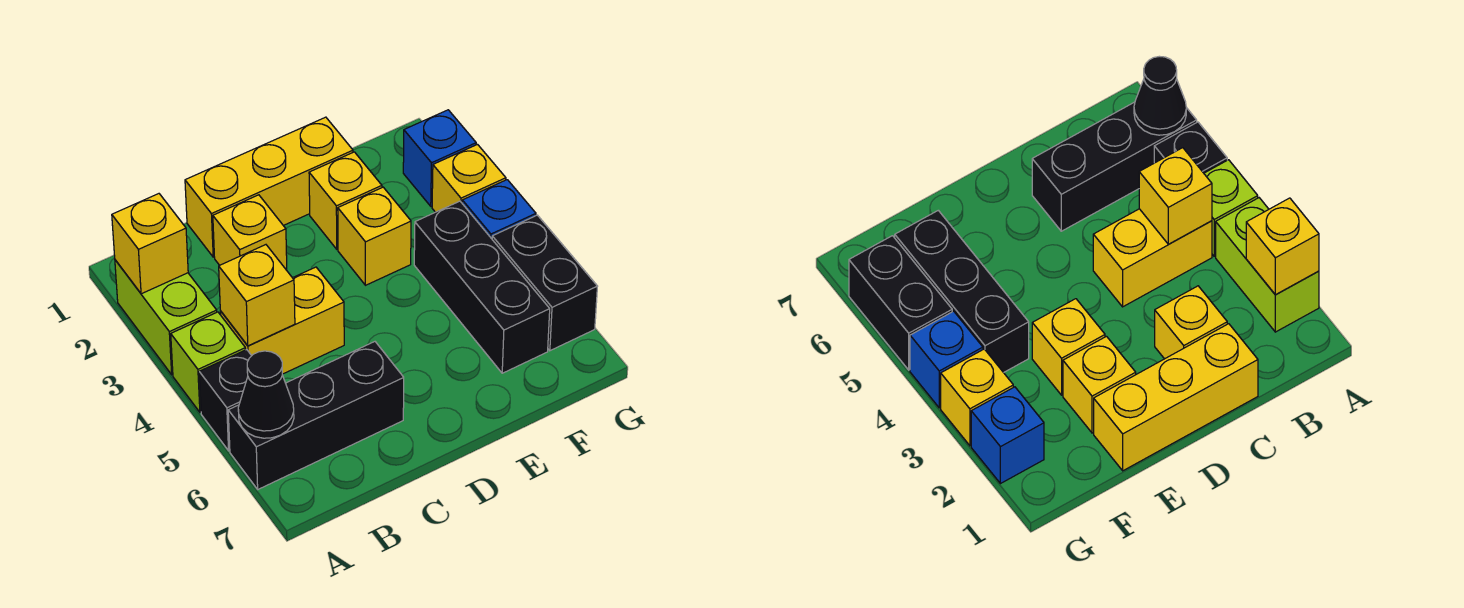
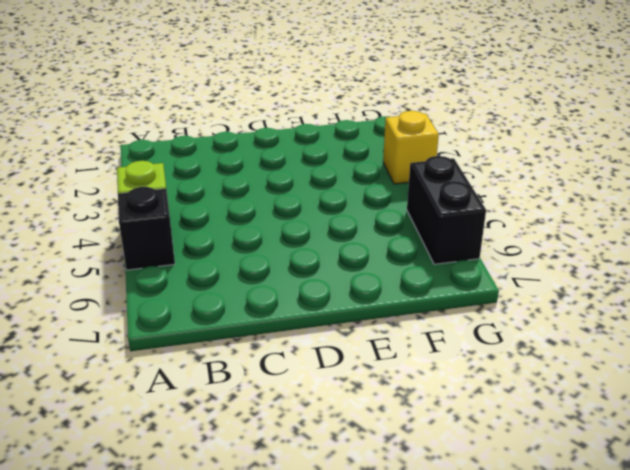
none -> lime 1x2 brick [115,260,217,375]
none -> black 1x3 brick [228,342,404,489]
none -> yellow 1x2 brick [220,267,344,374]

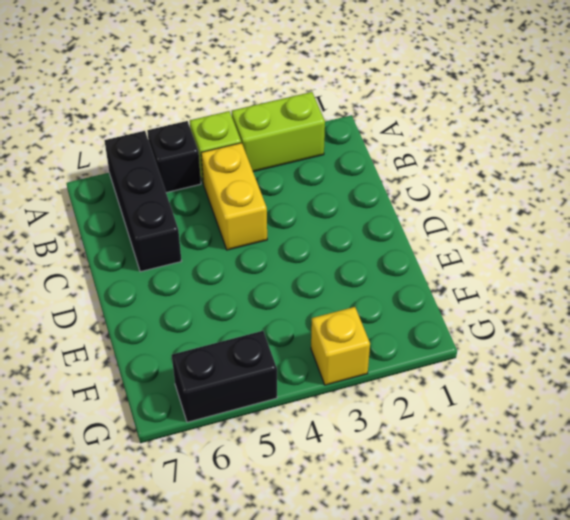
none -> yellow 1x3 brick [185,117,353,257]
none -> yellow 1x1 brick [213,195,287,270]
none -> yellow 1x1 brick [309,152,382,249]

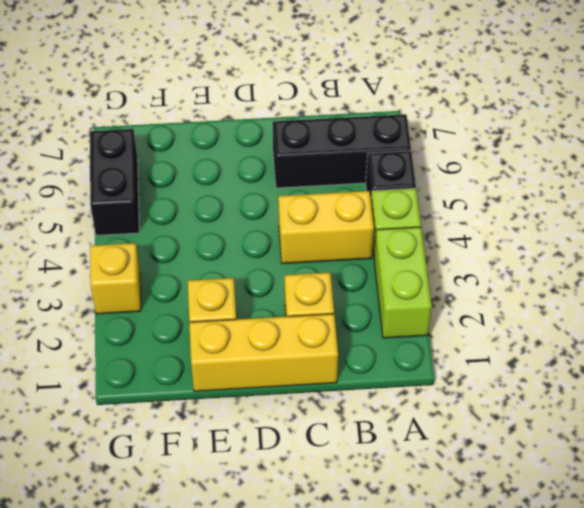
none -> yellow 1x1 brick [338,187,411,285]
none -> black 1x3 brick [414,201,550,373]
none -> blue 1x1 brick [403,110,476,206]

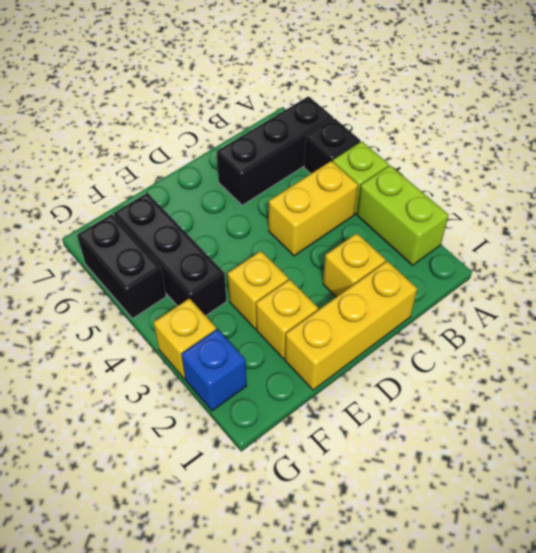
none -> blue 1x1 brick [462,180,536,239]
none -> yellow 1x1 brick [112,194,188,294]
none -> black 1x1 cone [238,351,294,438]

